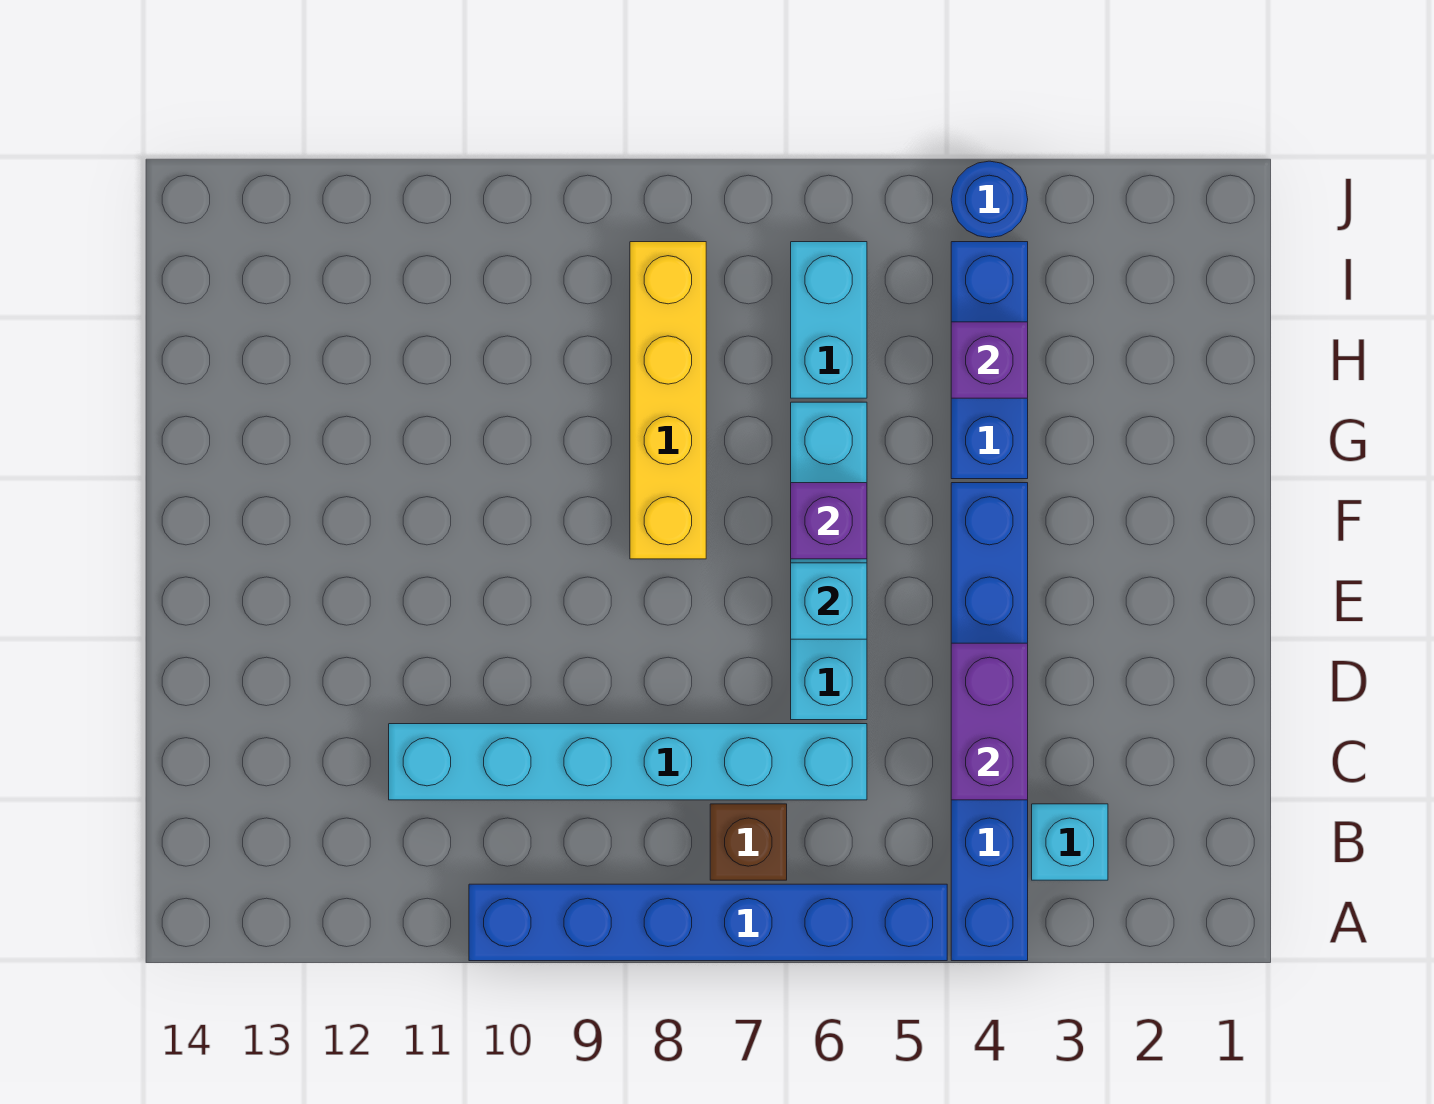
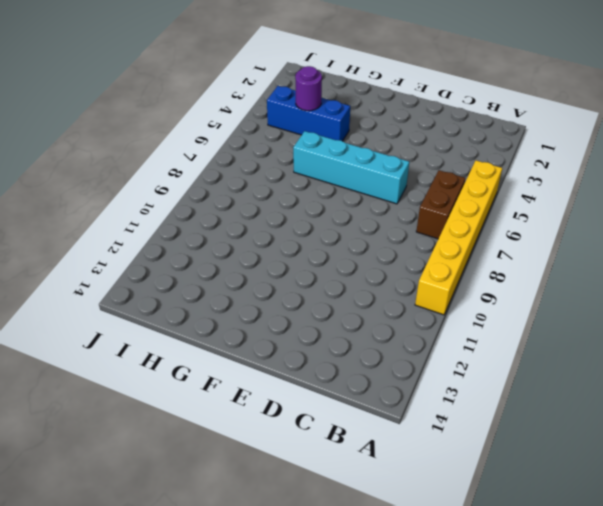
yellow 1x6 brick [415,160,502,315] -> blue 1x6 brick [469,884,947,961]
brown 1x2 brick [416,170,465,239] -> brown 1x1 brick [710,804,787,880]
purple 1x1 round brick [295,66,322,111] -> purple 1x1 brick [951,322,1028,398]
none -> blue 1x6 brick [951,483,1028,961]
none -> cyan 1x1 brick [1032,804,1108,880]
none -> cyan 1x6 brick [389,724,867,800]

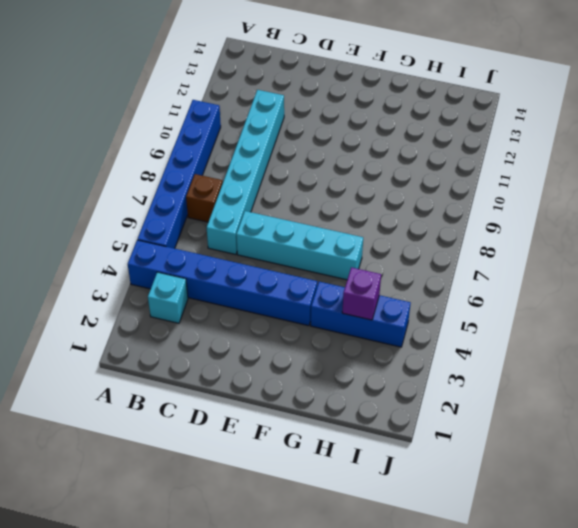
none -> yellow 1x4 brick [630,242,706,559]
none -> cyan 1x2 brick [791,242,867,398]
none -> blue 1x1 round brick [951,161,1028,238]

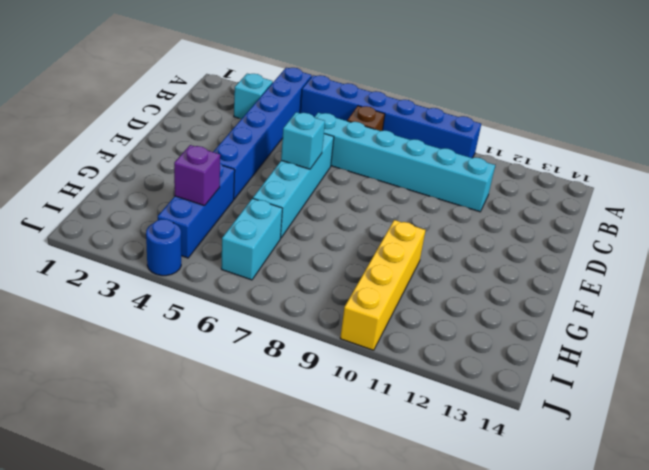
yellow 1x4 brick [340,220,425,350] -> yellow 1x4 brick moved to [630,242,706,559]
none -> purple 1x2 brick [951,643,1028,800]
none -> purple 1x1 brick [791,483,867,559]

